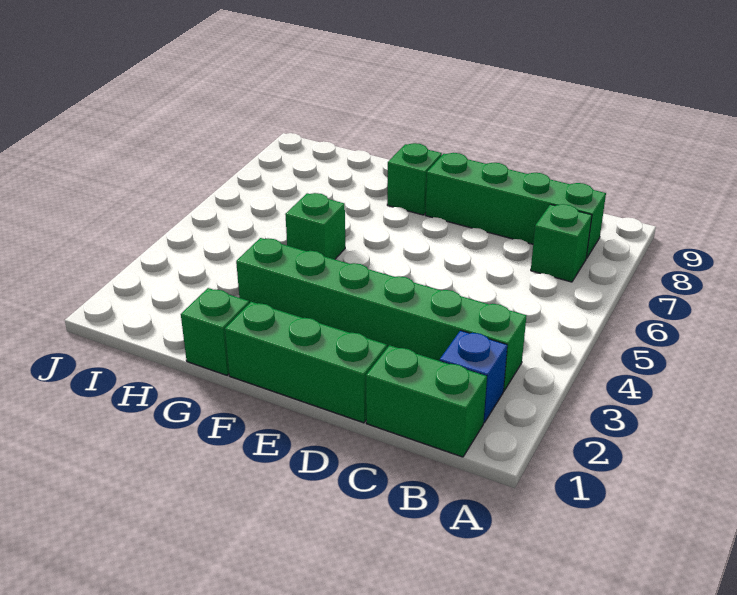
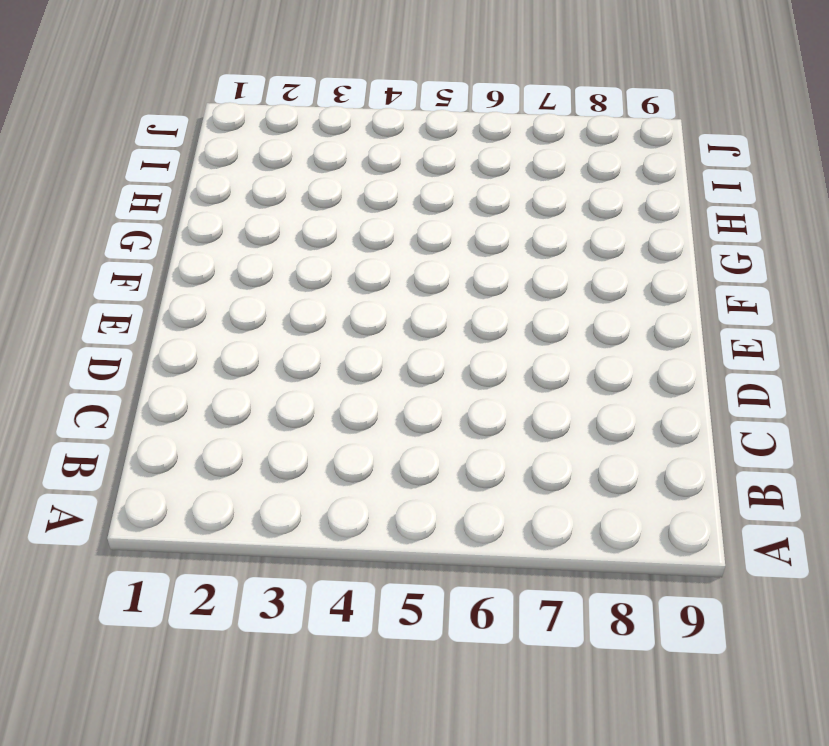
none -> green 1x2 brick [366,345,487,457]
none -> blue 1x1 brick [440,330,507,423]

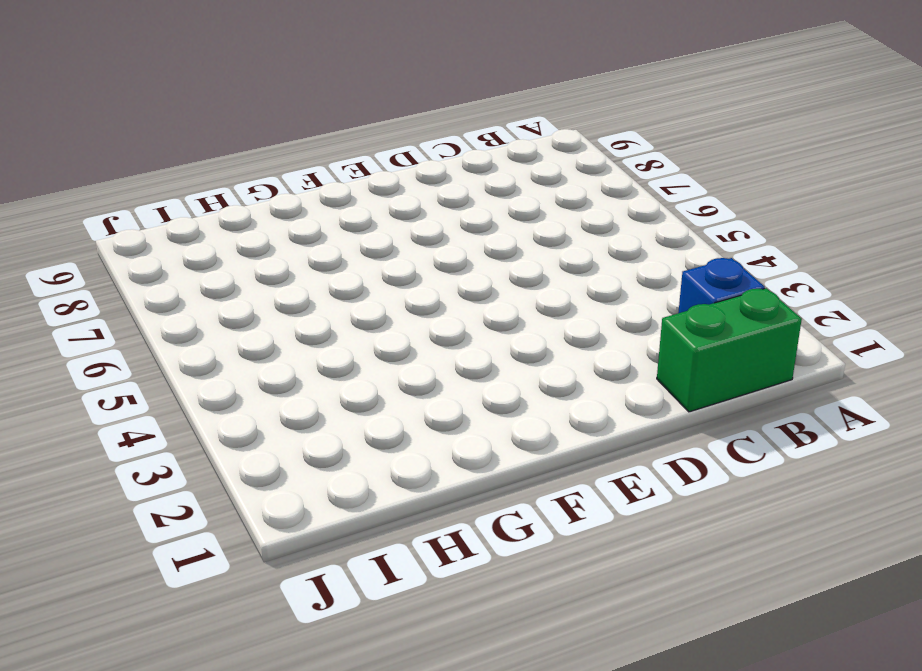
none -> green 1x6 brick [236,238,526,391]
none -> green 1x1 brick [531,204,592,282]

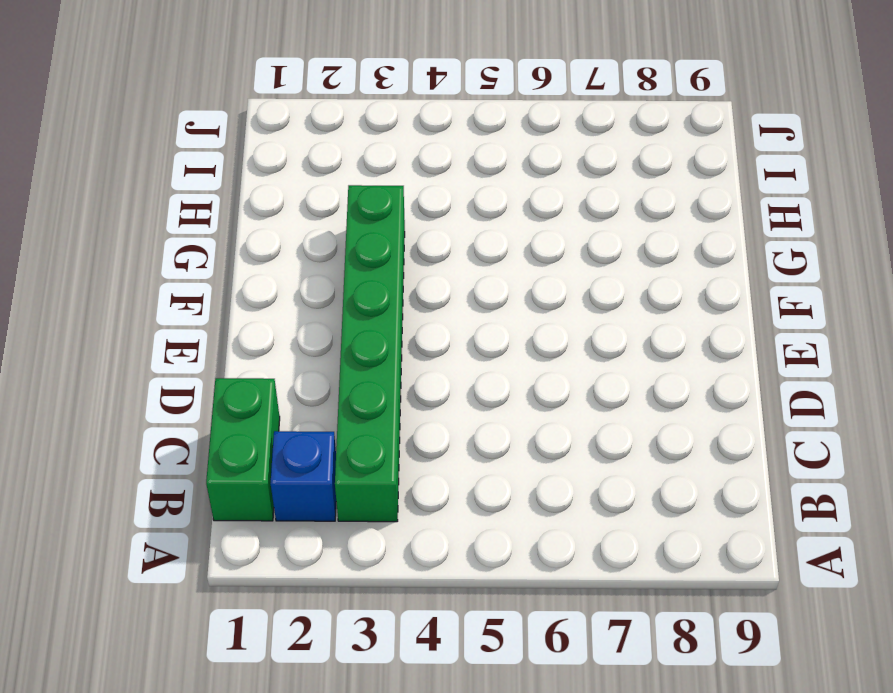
none -> green 1x1 brick [531,204,592,282]
none -> green 1x4 brick [425,153,606,258]

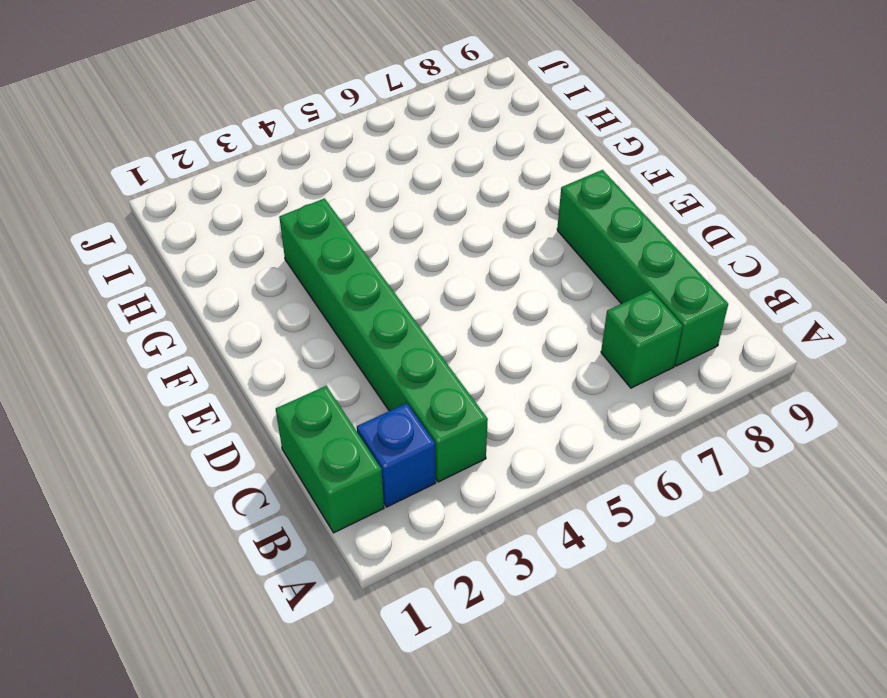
none -> green 1x3 brick [225,302,387,423]
none -> green 1x1 brick [387,143,442,215]

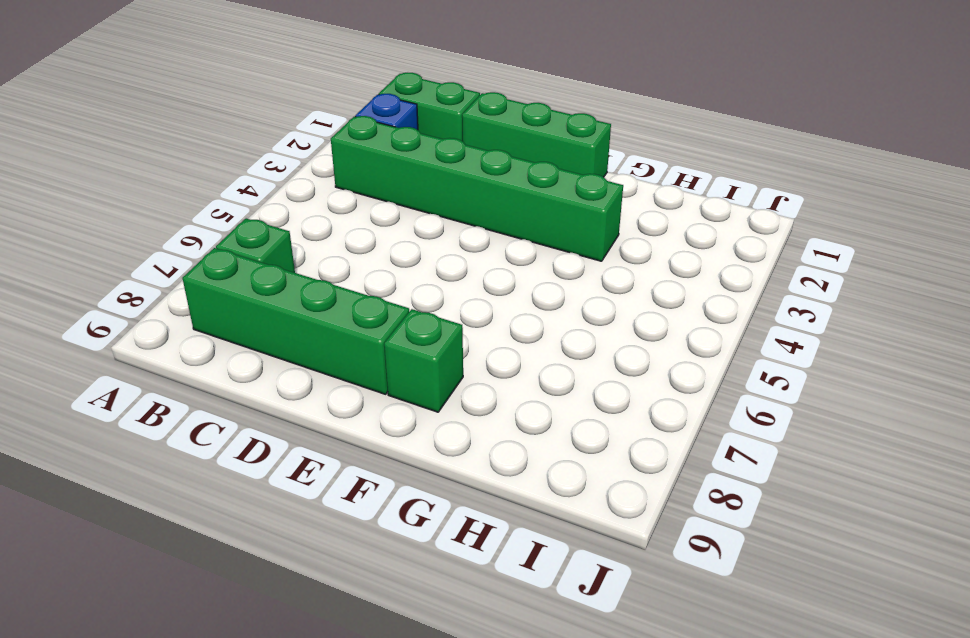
none -> green 1x1 brick [181,288,249,375]
none -> green 1x1 brick [285,193,345,259]

